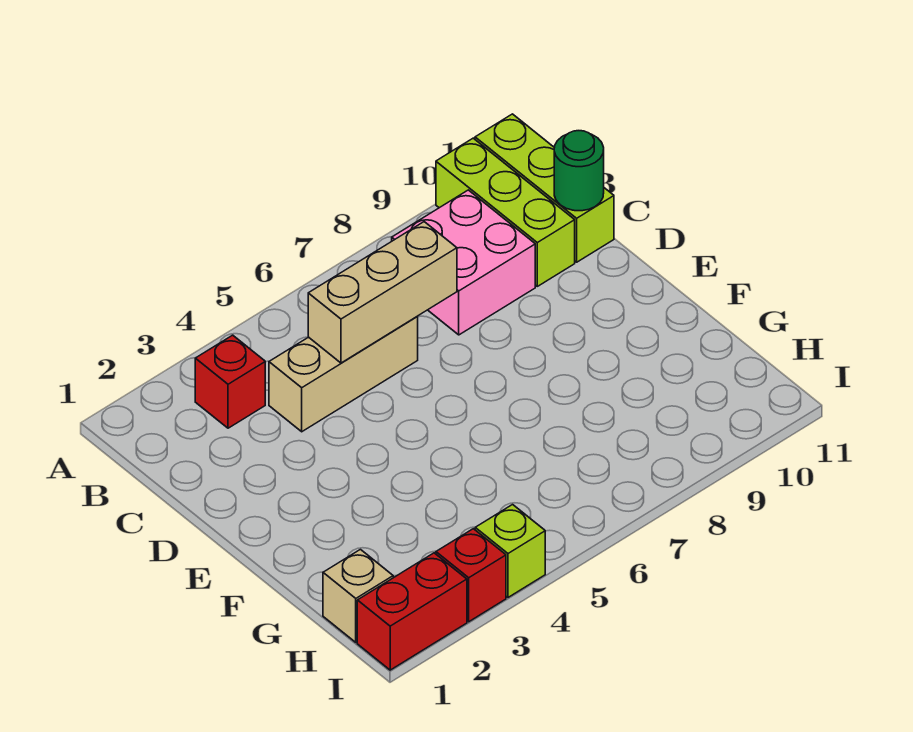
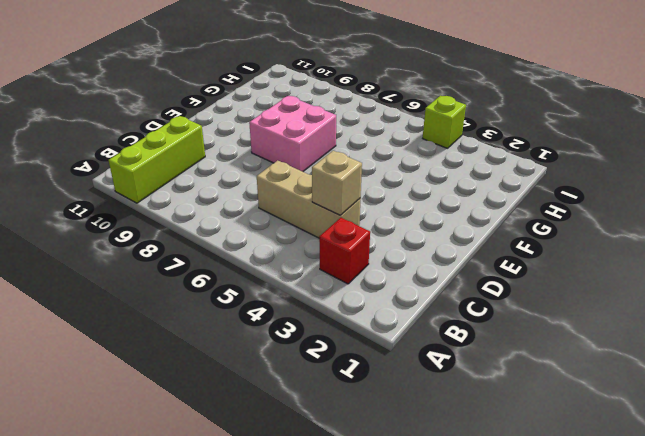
tan 1x1 brick [312,151,362,215] -> tan 1x1 brick moved to [323,550,393,642]
pink 2x2 brick [249,96,336,172] -> pink 2x2 brick moved to [392,190,535,335]
none -> lime 1x3 brick [475,114,614,262]
none -> red 1x2 brick [357,553,467,670]

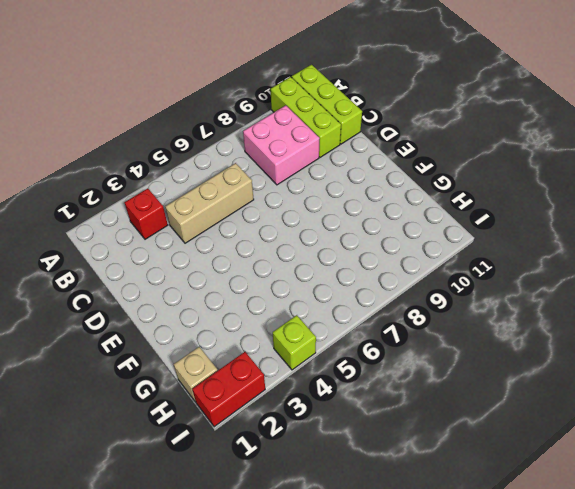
none -> red 1x1 brick [436,529,506,622]
none -> tan 1x3 brick [308,222,457,363]

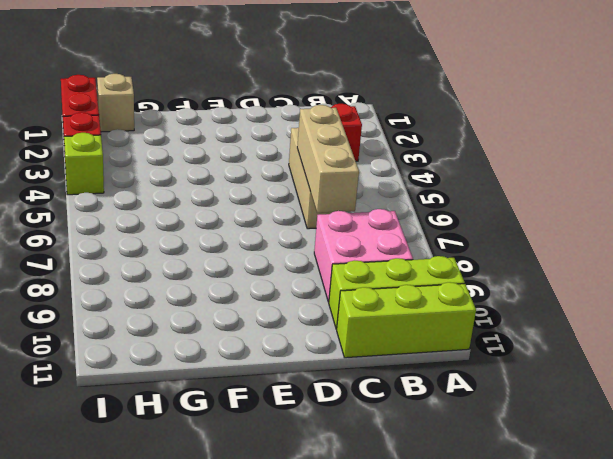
none -> green 1x1 round brick [554,131,604,211]

